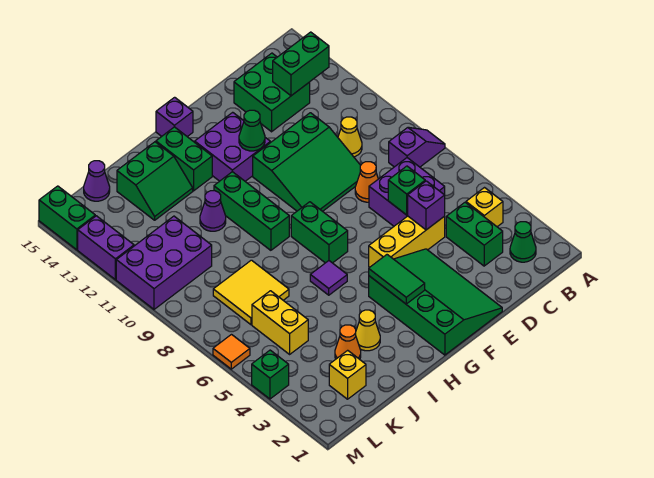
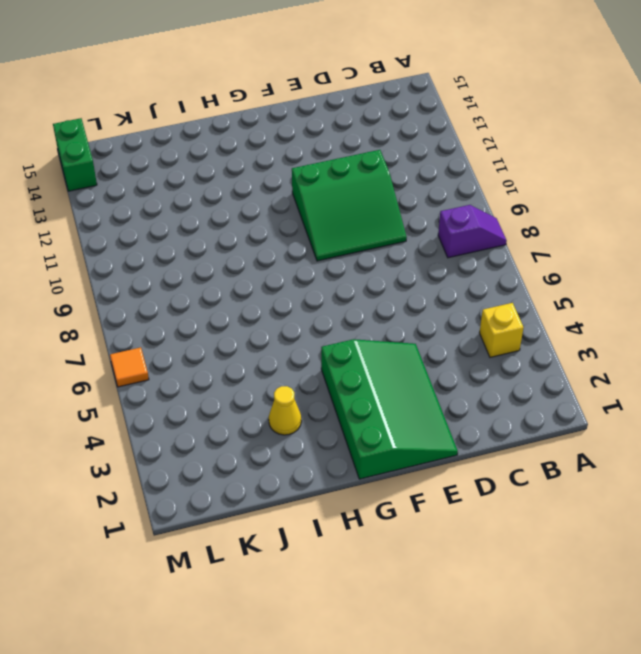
none -> green 1x1 cone [510,222,536,262]
none -> green 1x2 brick [446,203,503,266]
none -> purple 2x2 brick [369,158,445,226]
none -> yellow 1x1 cone [338,117,362,157]

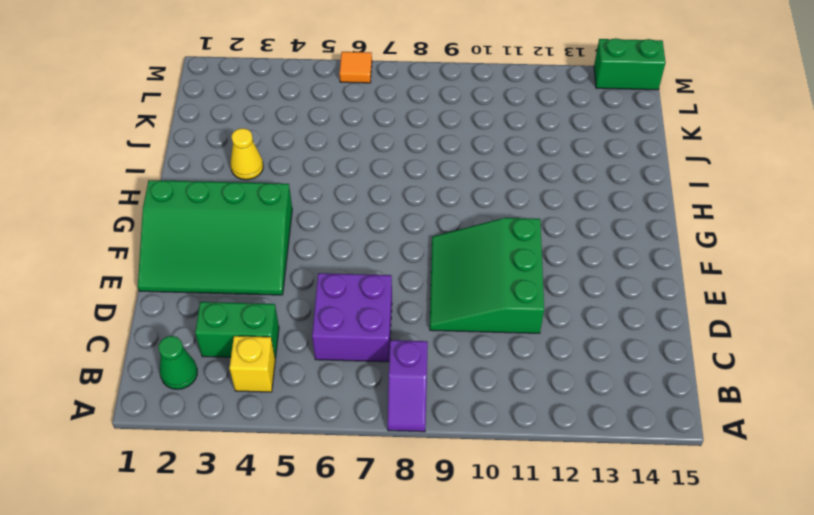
none -> yellow 1x1 cone [338,117,362,157]
none -> green 2x2 brick [234,53,310,132]
none -> yellow 1x3 brick [369,216,445,267]
none -> orange 1x1 cone [355,162,378,202]

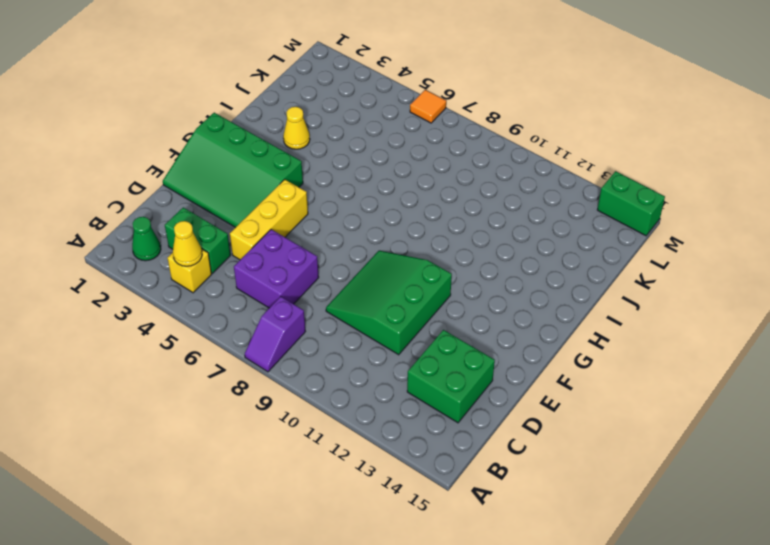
yellow 1x1 cone [173,221,202,266] -> yellow 1x1 cone moved to [338,117,362,157]
none -> orange 1x1 cone [355,162,378,202]
none -> purple 2x2 brick [195,112,270,181]
none -> green 1x2 brick [291,202,348,263]
none -> purple 1x1 brick [156,97,193,137]

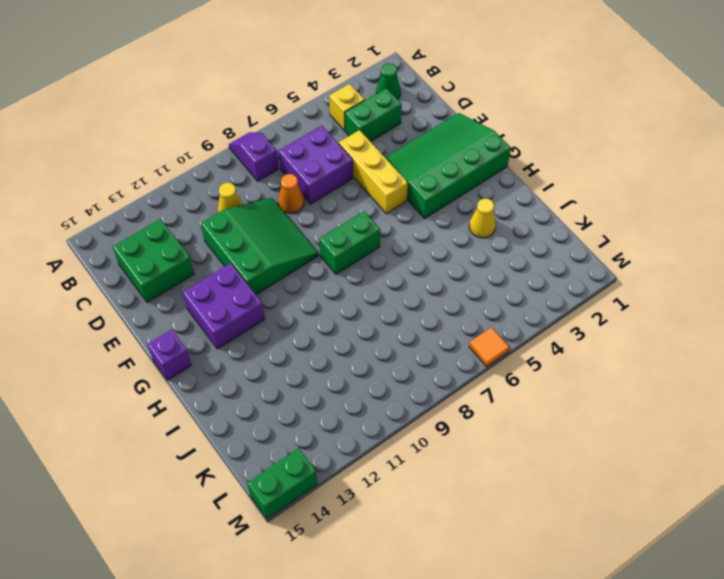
none -> purple 1x1 tile [310,261,347,295]
none -> green 1x3 brick [214,172,289,250]
none -> green 1x2 brick [156,127,212,191]
none -> purple 1x1 cone [200,191,226,231]

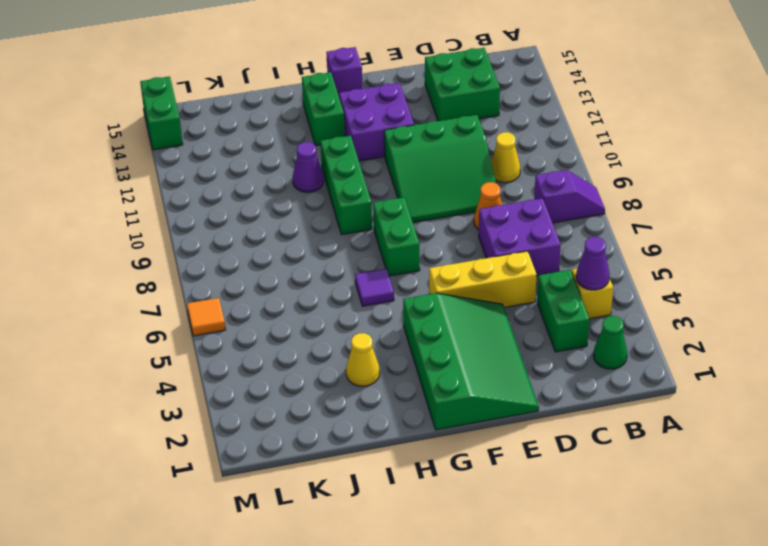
purple 1x1 cone [576,237,610,290] -> purple 1x1 cone moved to [84,161,110,201]
none -> green 2x2 slope [117,142,193,220]
none -> orange 1x1 cone [335,325,361,359]
none -> yellow 2x2 tile [213,260,289,325]
none -> yellow 1x1 brick [329,350,366,399]

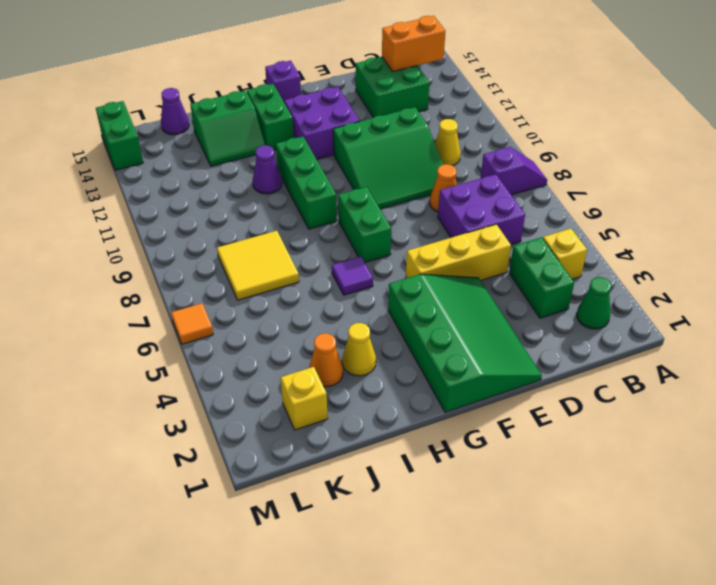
orange 1x2 brick [382,16,445,71] -> none
none -> yellow 1x2 brick [252,291,308,354]
none -> purple 2x3 brick [116,216,212,309]
none -> green 1x1 brick [252,350,289,399]
none -> purple 1x2 brick [78,216,134,280]

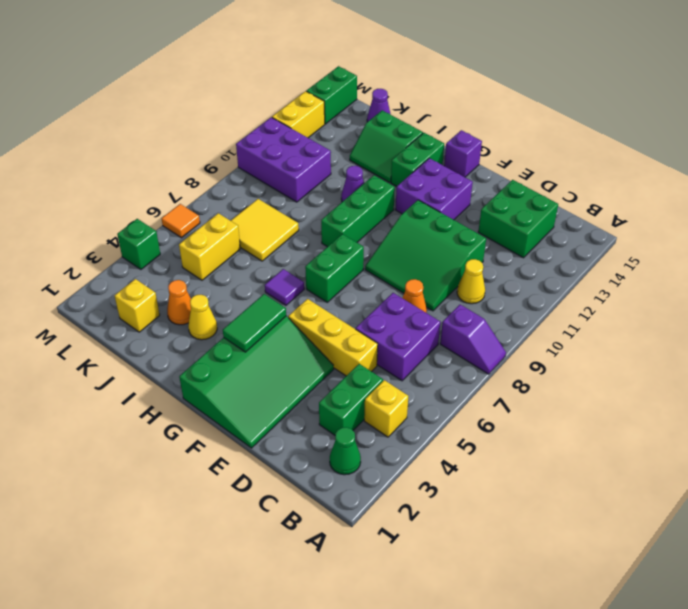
yellow 1x2 brick [272,91,325,138] -> purple 1x2 brick [78,216,134,280]
none -> green 1x2 brick [273,32,329,96]
none -> purple 1x1 brick [408,181,445,230]
none -> green 1x1 brick [388,166,425,215]
none -> green 1x1 cone [239,110,265,151]

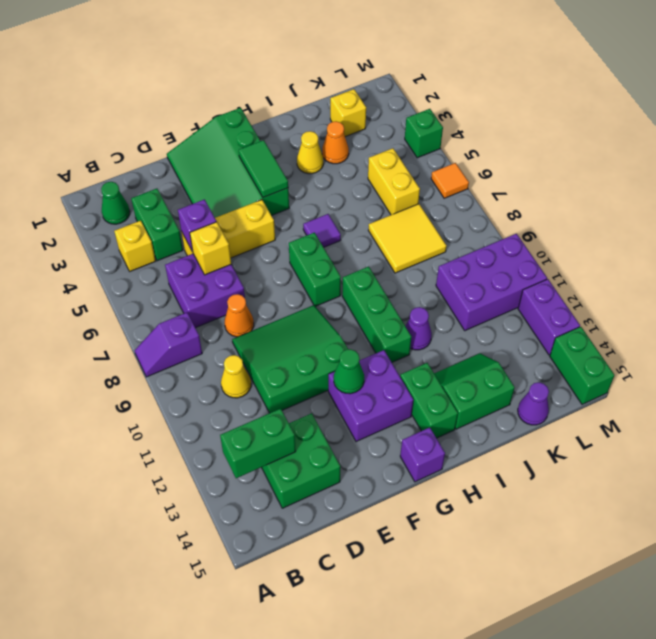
yellow 1x1 brick [190,222,231,275] -> green 1x1 brick [388,166,425,215]

